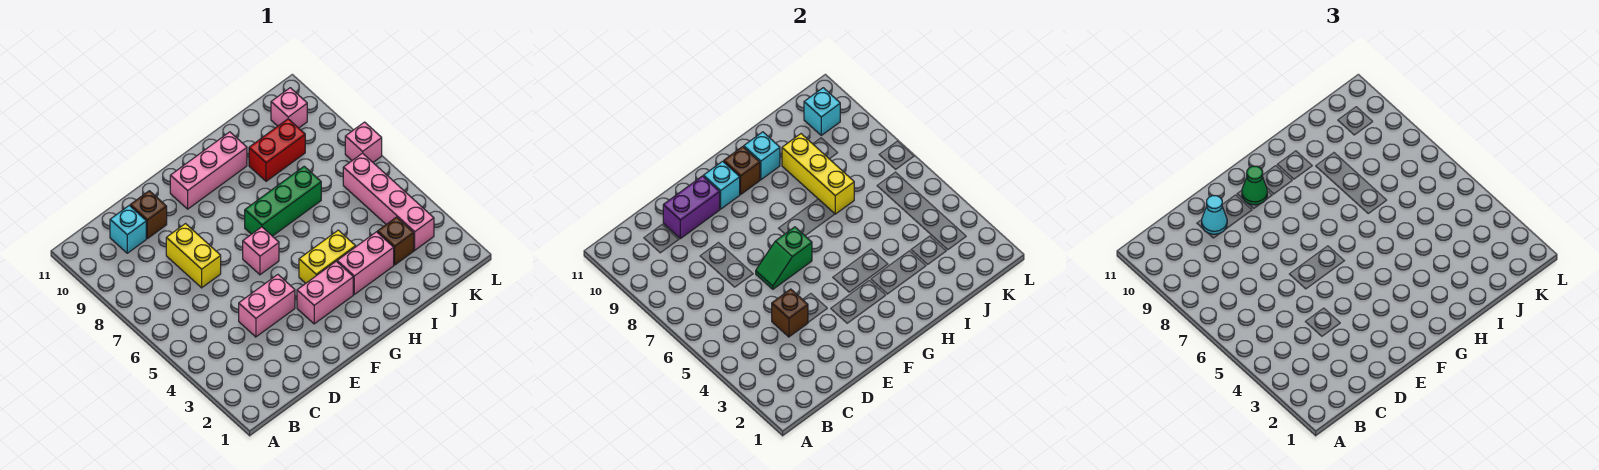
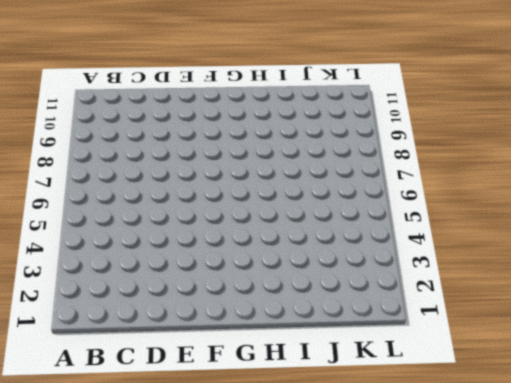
none -> cyan 1x1 brick [110,206,146,253]
none -> pink 1x2 brick [239,275,295,337]
none -> yellow 1x2 brick [166,224,221,288]

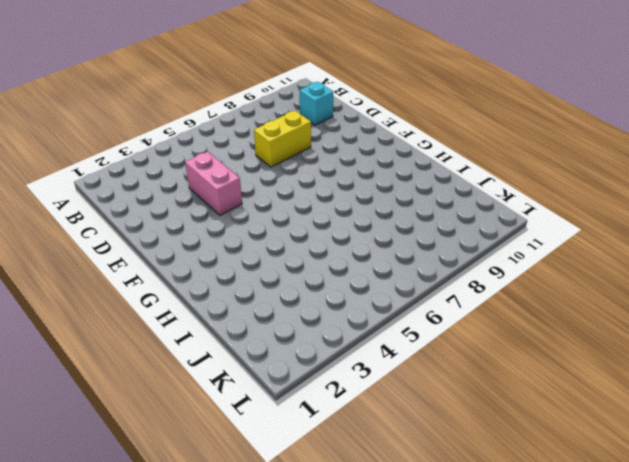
none -> brown 1x1 brick [130,191,167,239]
none -> pink 1x2 brick [297,261,353,324]
none -> pink 1x1 brick [243,227,279,275]

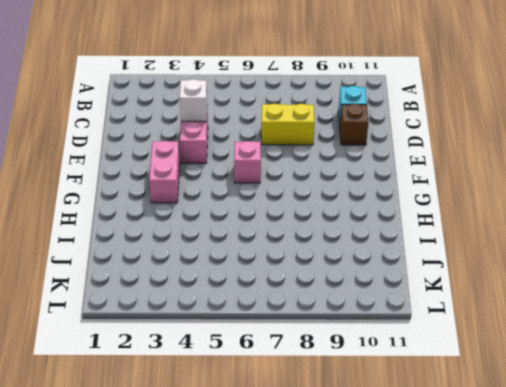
white 1x1 brick [180,79,207,122] -> brown 1x1 brick [772,289,808,337]
none -> pink 1x3 brick [170,132,247,209]
none -> yellow 1x2 brick [299,230,356,283]
none -> green 1x3 brick [245,166,321,236]

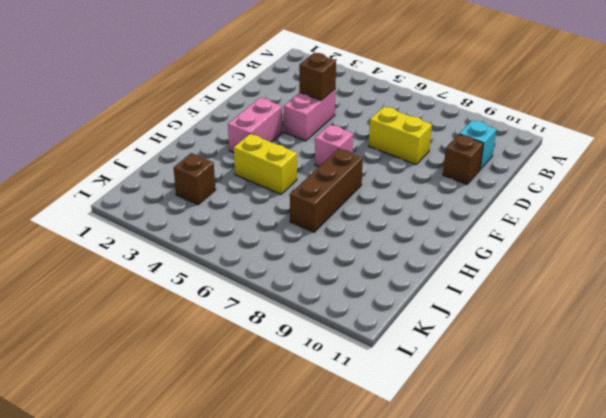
brown 1x3 brick [290,148,363,232] -> green 1x3 brick [245,166,321,236]
yellow 1x2 brick [234,134,297,194] -> yellow 1x2 brick turned to [299,230,356,283]
none -> pink 1x3 brick [170,132,247,209]
none -> pink 1x2 brick [337,232,394,294]
none -> red 1x2 brick [249,119,305,181]

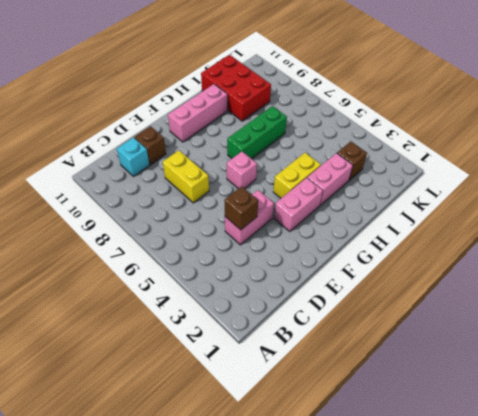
red 2x3 brick [201,55,271,121] -> red 1x2 brick [249,119,305,181]
none -> pink 1x4 brick [343,153,434,250]
none -> pink 1x1 brick [271,88,307,128]
none -> pink 1x1 brick [345,122,382,162]

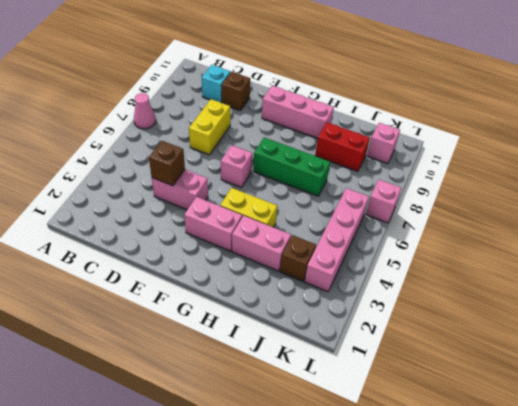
pink 1x1 cone [134,93,156,129] -> none
none -> purple 1x2 brick [663,176,720,239]
none -> green 1x2 slope [756,227,812,289]
none -> cyan 1x1 brick [703,161,740,209]

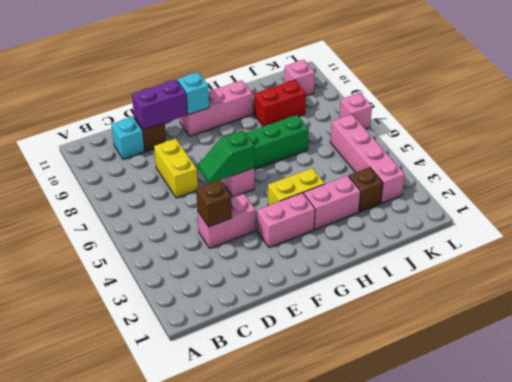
none -> brown 1x1 brick [724,147,760,194]
none -> cyan 1x1 brick [744,132,780,180]
none -> yellow 1x3 brick [782,134,854,214]

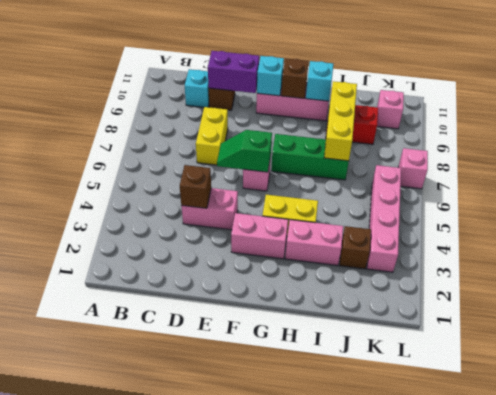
none -> cyan 1x1 brick [804,88,840,135]
none -> cyan 1x1 cone [1202,196,1227,234]
none -> green 1x1 cone [1242,166,1267,205]

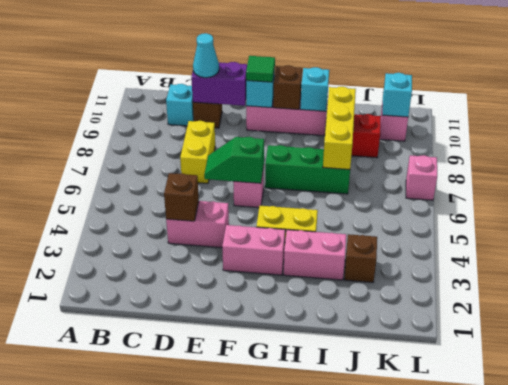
green 1x1 tile [246,56,275,82] -> green 1x1 cone [1242,166,1267,205]
none -> pink 1x4 brick [343,153,434,250]

